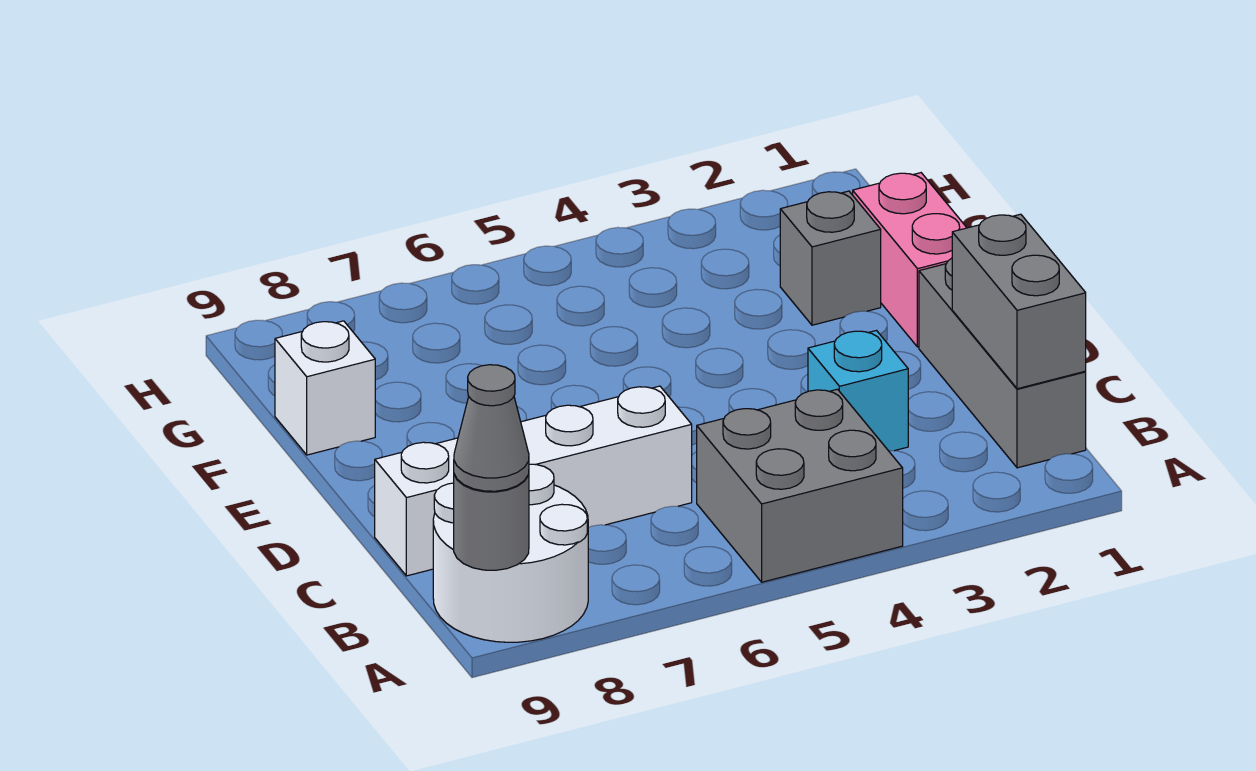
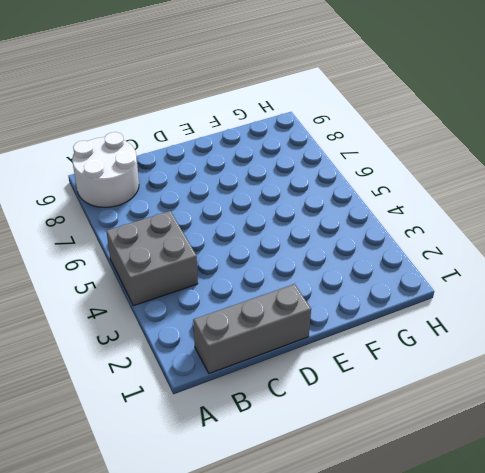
none -> cyan 1x1 brick [808,331,908,451]
none -> white 1x4 brick [375,386,692,576]

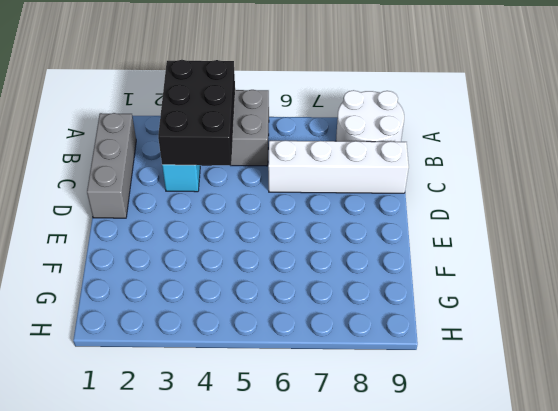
black 2x3 brick [158,60,235,165] -> none
none -> pink 1x2 brick [853,173,967,347]
none -> grey 1x1 brick [780,191,881,325]

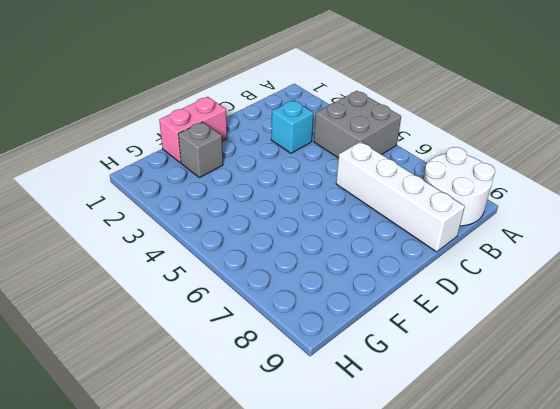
none -> grey 1x3 brick [919,258,1086,468]
none -> white 1x1 brick [275,321,375,455]

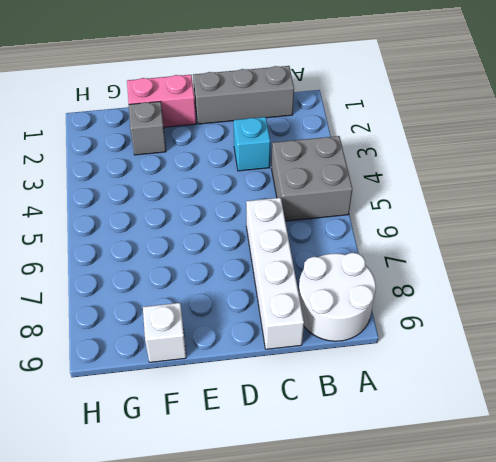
none -> grey 1x1 round brick [454,474,529,570]
none -> grey 1x2 brick [952,214,1086,389]

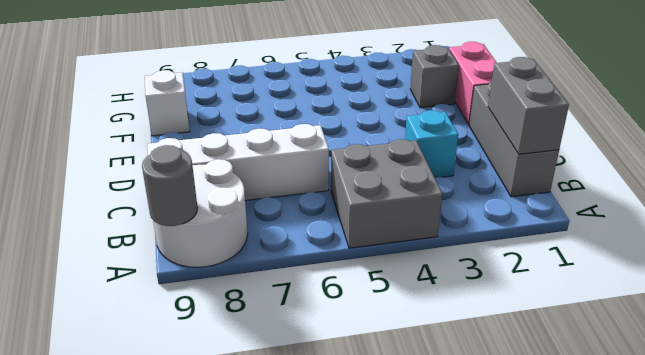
none -> grey 1x1 cone [454,365,529,491]

